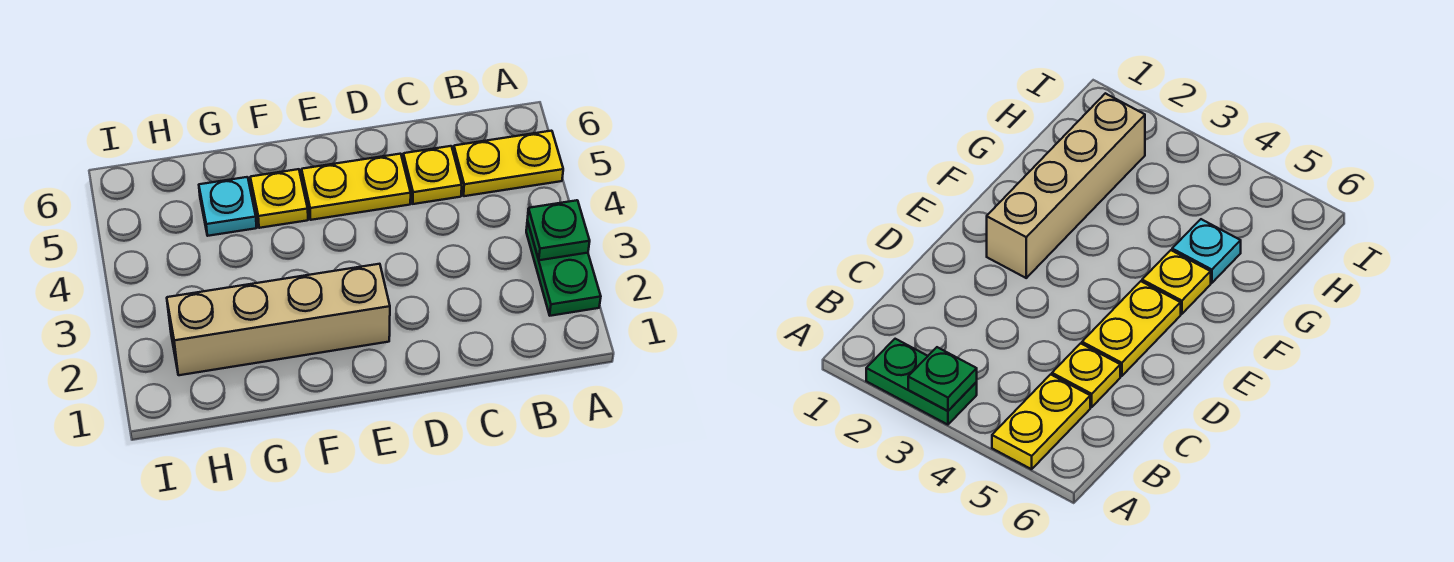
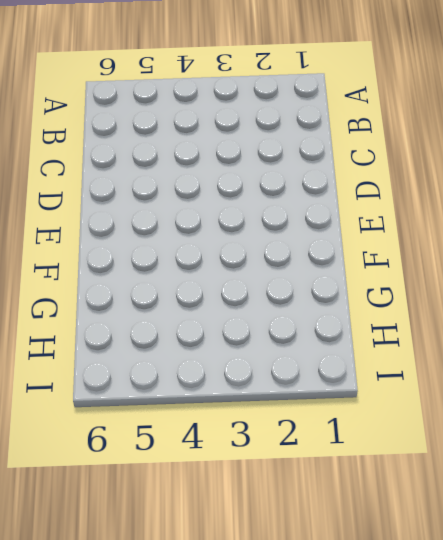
none -> green 1x2 plate [526,221,601,316]
none -> yellow 1x2 plate [454,131,563,196]

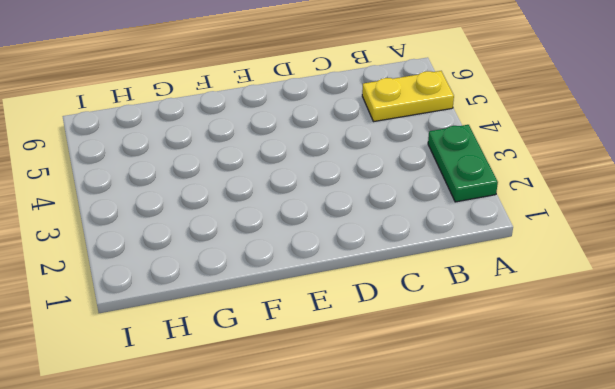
none -> yellow 1x1 plate [403,146,462,204]
none -> yellow 1x2 plate [302,154,411,220]

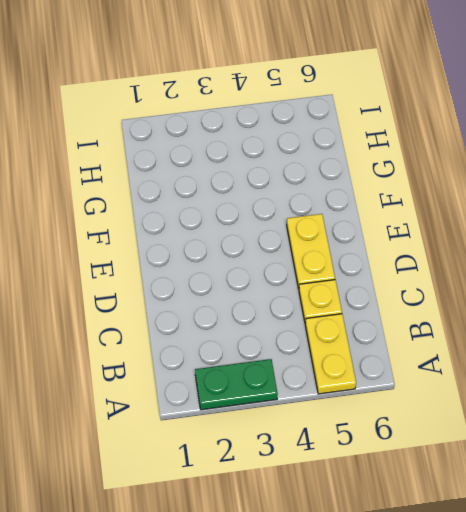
none -> tan 1x4 brick [167,264,390,375]
none -> yellow 1x1 plate [250,169,308,228]

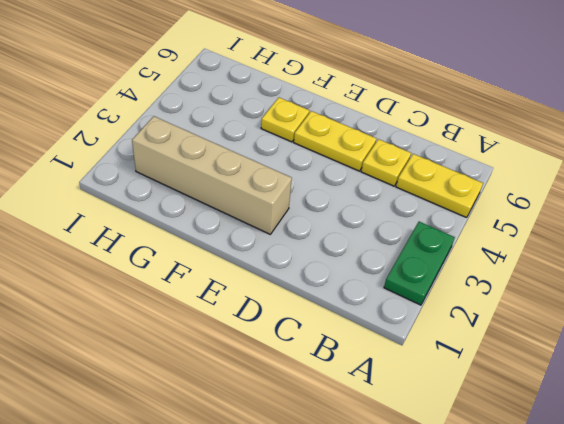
none -> cyan 1x1 plate [199,177,257,236]
none -> green 1x1 plate [527,200,590,260]

